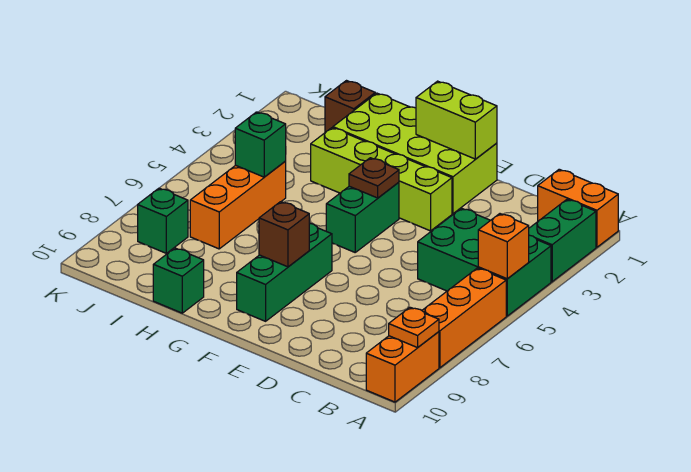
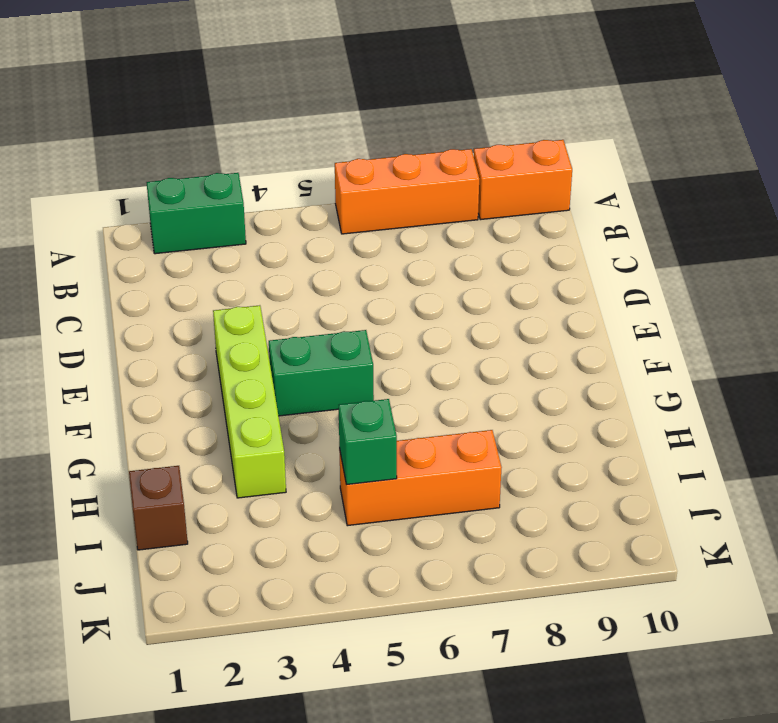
none -> orange 1x2 brick [538,169,618,247]
none -> green 2x3 brick [418,208,551,316]
none -> lime 2x4 brick [333,93,497,214]

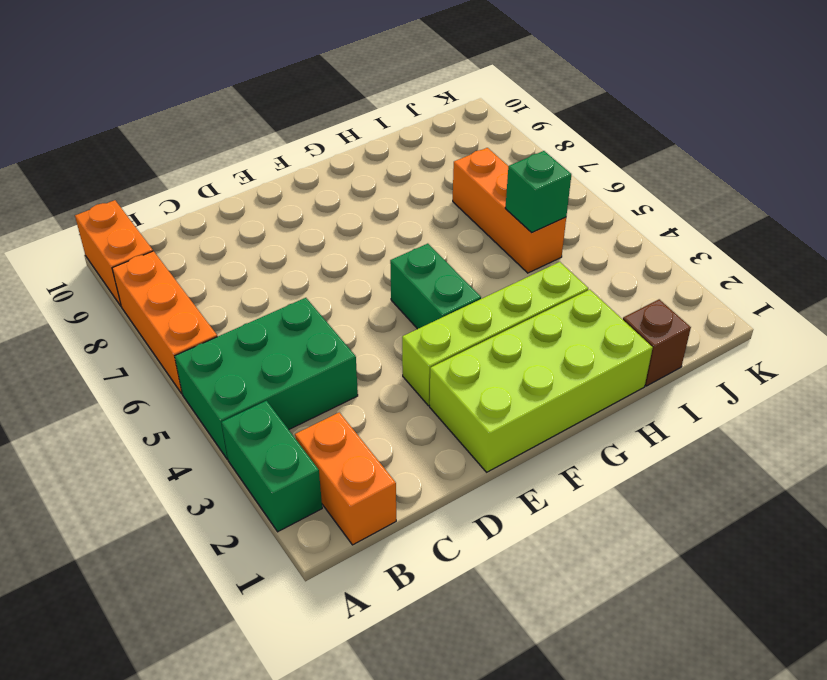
orange 1x2 brick [295,412,396,545] -> orange 1x2 brick turned to [538,169,618,247]
none -> green 1x3 brick [237,223,332,321]
none -> green 1x1 brick [153,248,204,313]
none -> green 1x1 brick [138,188,188,253]

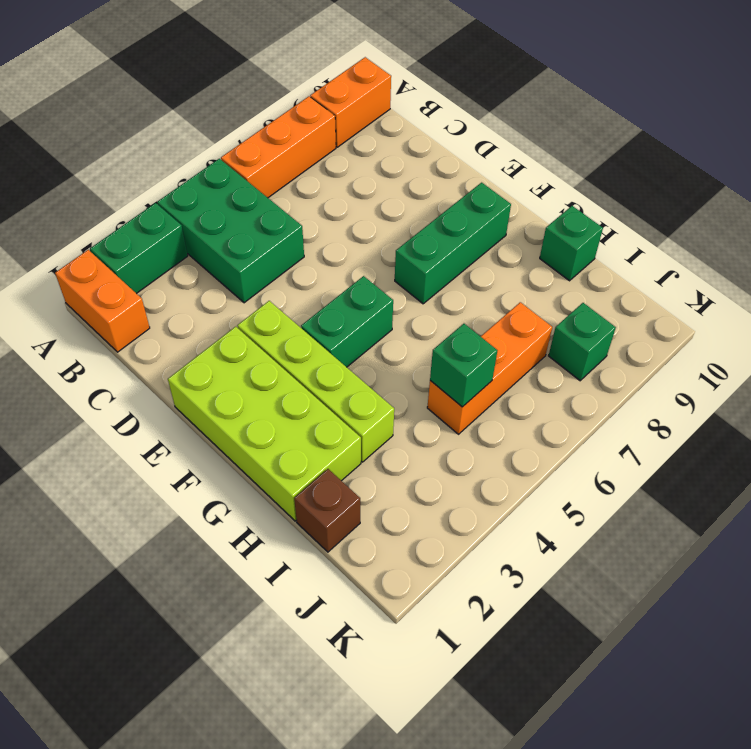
none -> orange 1x1 brick [478,214,529,279]
none -> orange 1x1 plate [389,307,439,348]
none -> lime 1x2 brick [416,81,497,159]

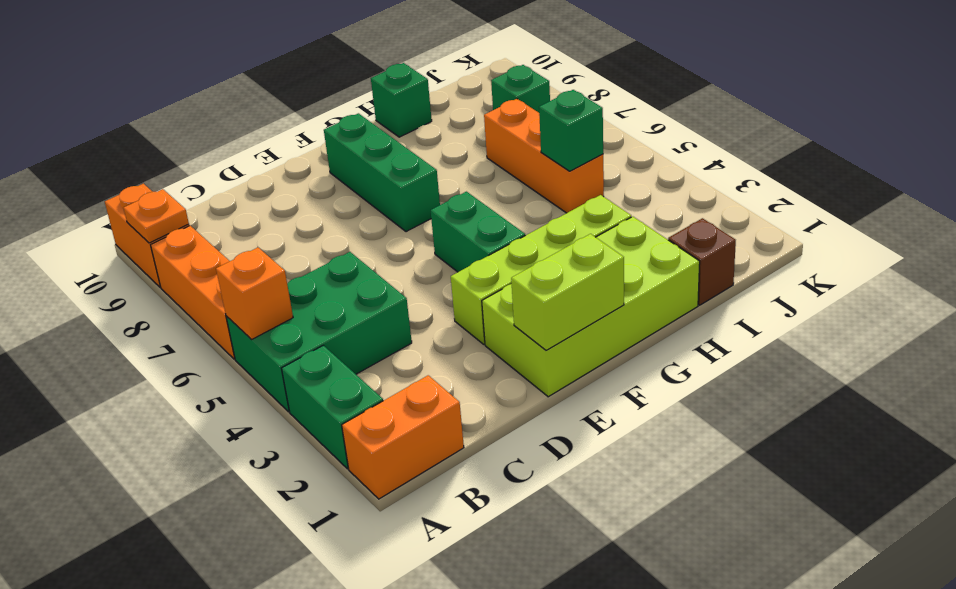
none -> brown 1x1 plate [349,158,399,198]
none -> brown 1x1 brick [259,202,309,267]

